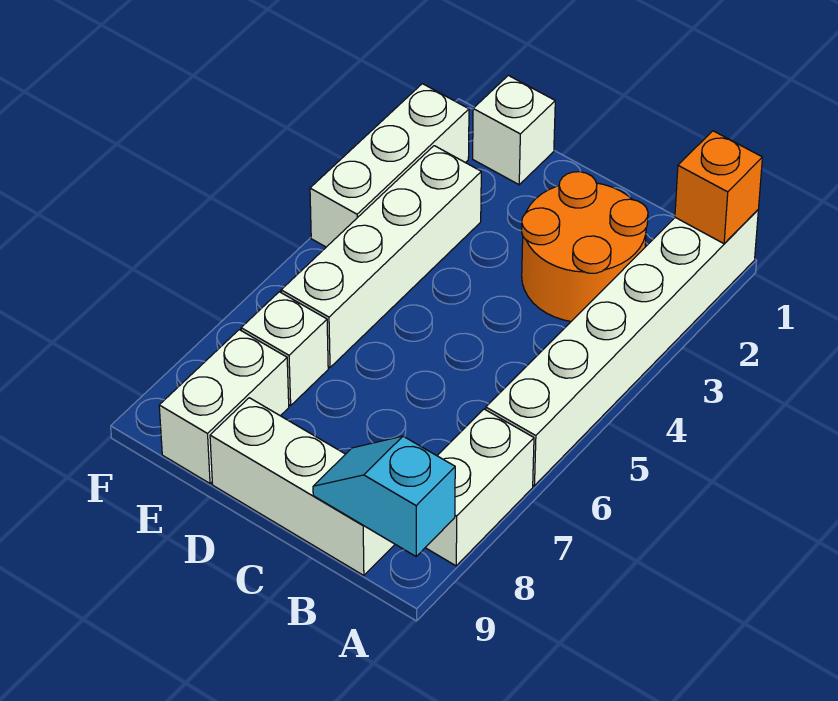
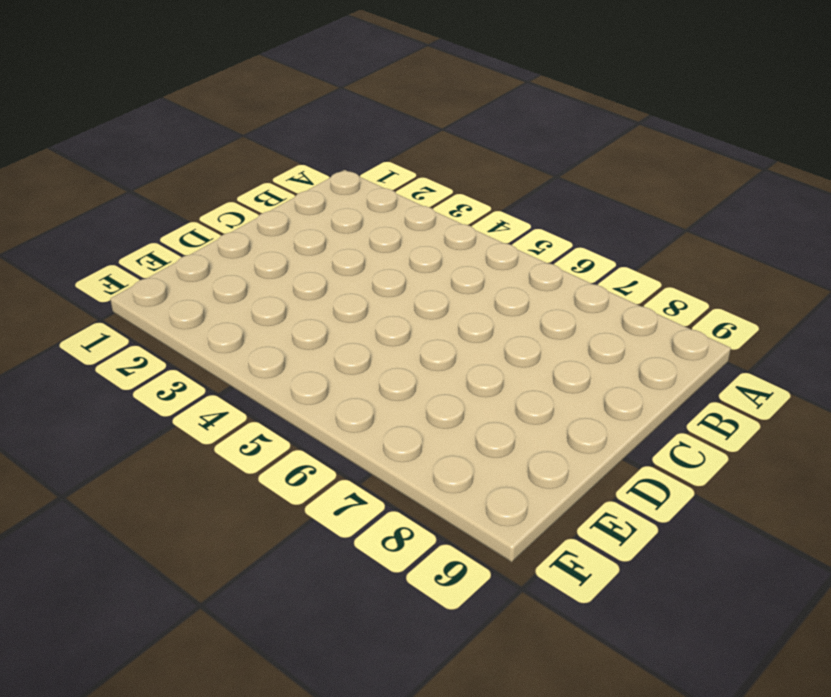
none -> white 1x6 brick [486,210,758,486]
none -> white 1x2 brick [425,409,534,566]

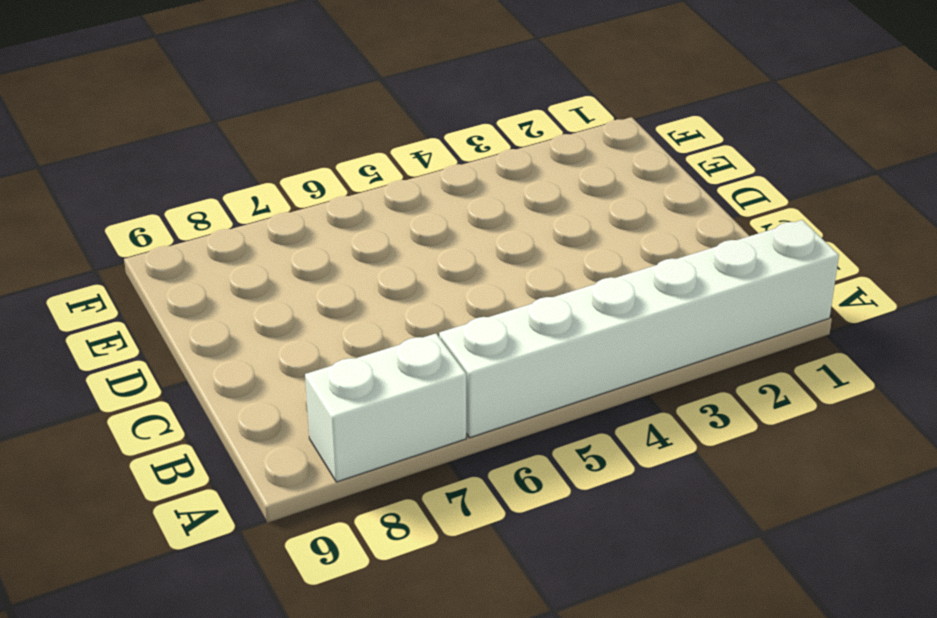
none -> orange 2x2 round brick [522,172,648,321]
none -> white 1x3 brick [210,398,395,576]

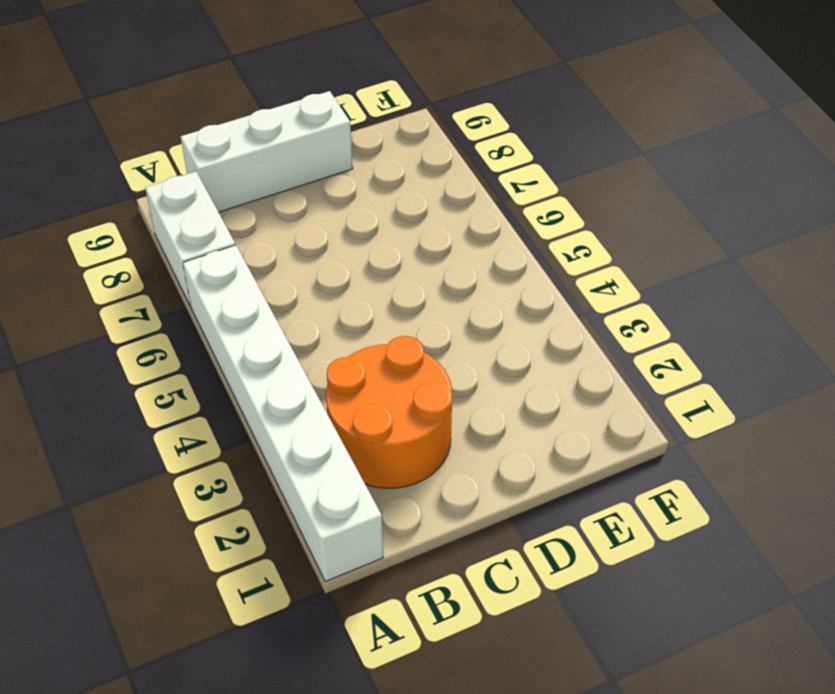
none -> white 1x1 brick [473,75,555,185]
none -> white 1x4 brick [281,146,481,367]

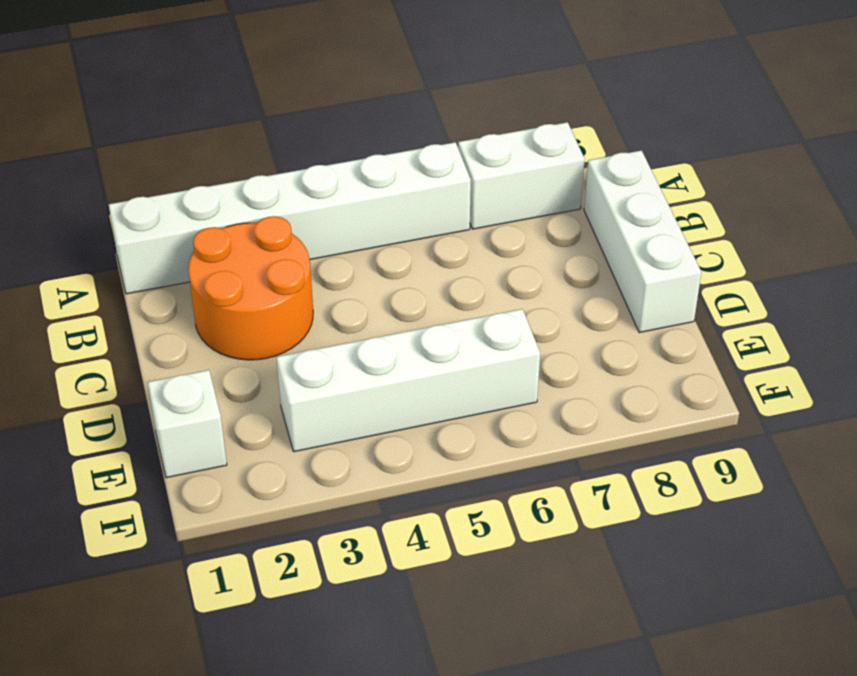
none -> white 1x1 brick [241,292,328,406]
none -> white 1x2 brick [159,330,289,483]

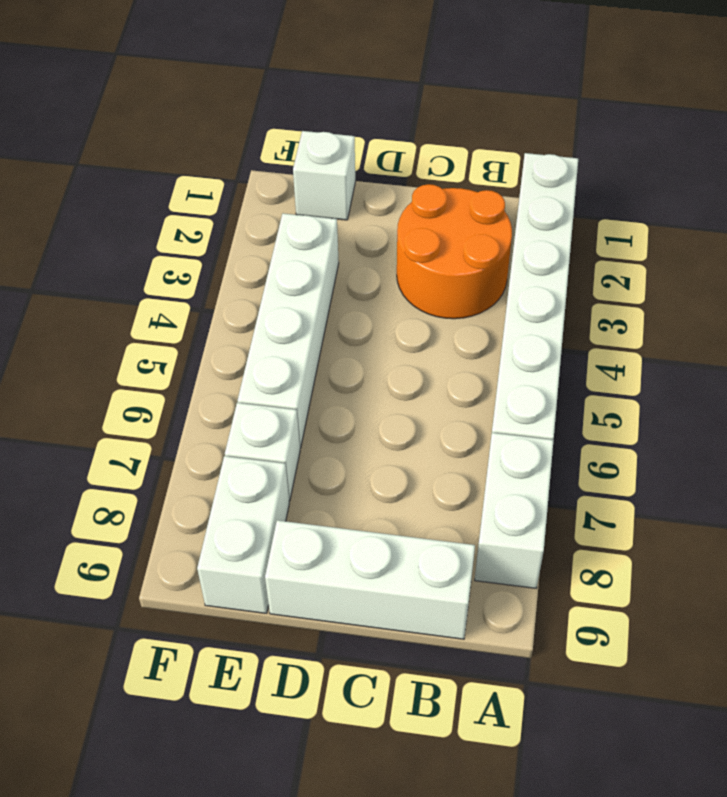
none -> white 1x3 brick [310,84,469,247]
none -> orange 1x1 brick [675,131,762,244]

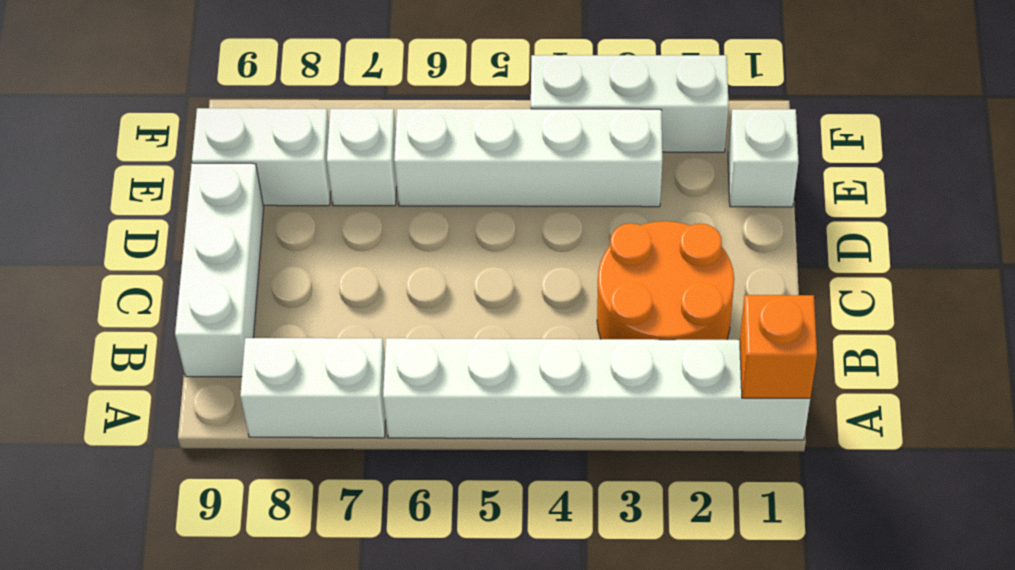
none -> cyan 1x2 slope [313,436,455,556]

